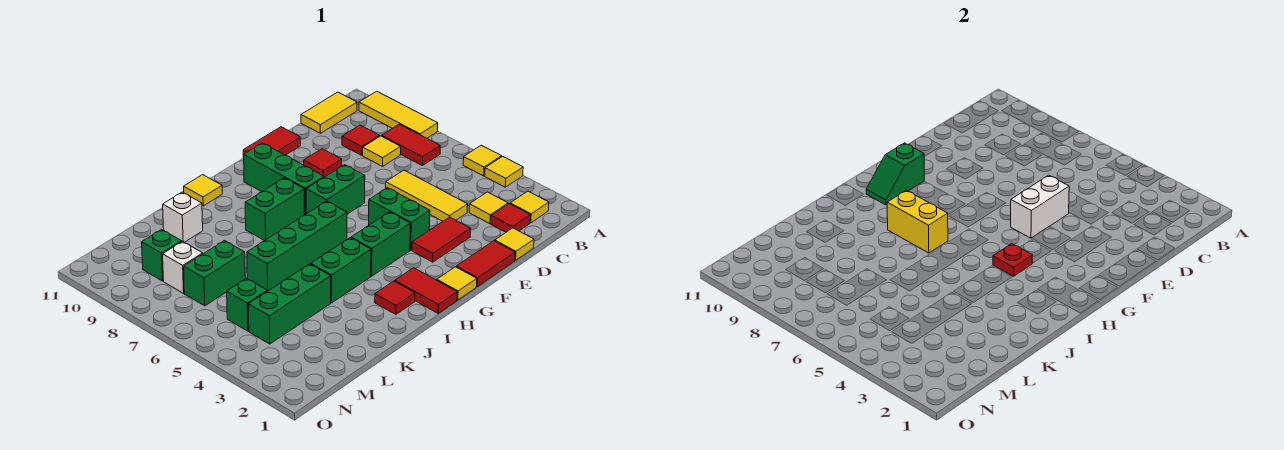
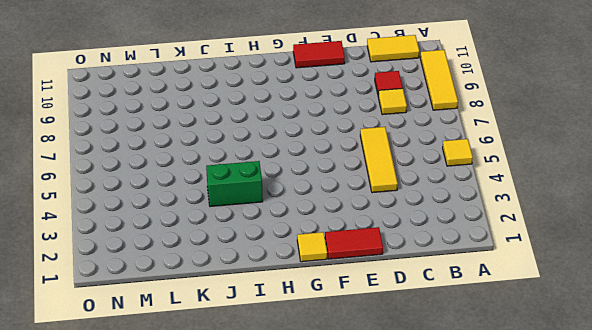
none -> yellow 1x1 tile [485,156,523,187]
none -> yellow 1x1 tile [510,191,549,223]
none -> red 1x2 tile [382,124,440,166]
none -> red 1x1 tile [491,204,530,232]

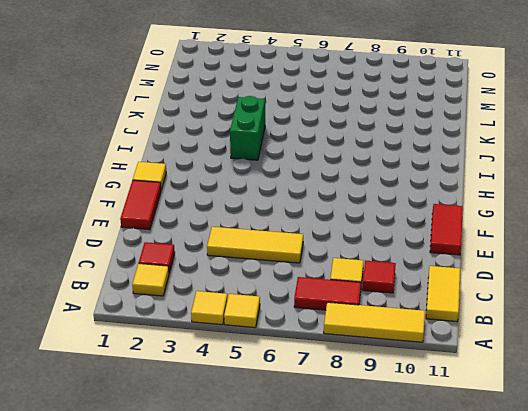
none -> yellow 1x1 tile [469,192,508,224]
none -> yellow 1x1 tile [495,228,534,260]
none -> red 1x2 tile [412,217,471,262]
none -> red 1x1 tile [304,149,342,177]

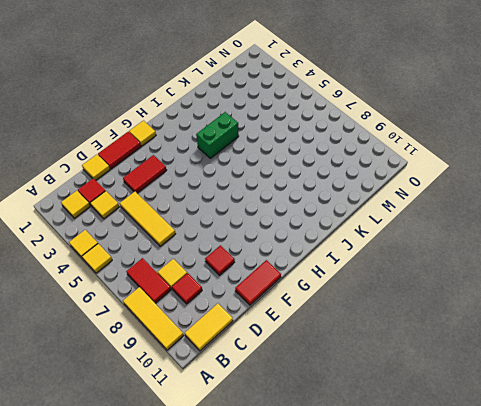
none -> green 1x2 brick [369,188,430,250]
none -> green 1x2 brick [306,165,365,214]
none -> green 1x2 brick [351,212,410,276]
none -> green 1x3 brick [243,143,324,215]

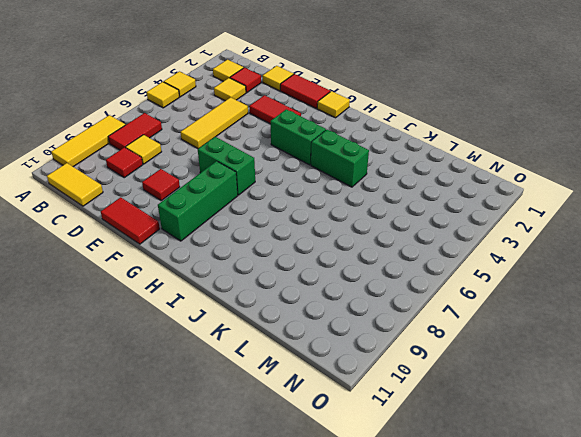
none -> green 1x2 brick [369,188,430,250]
none -> red 1x2 tile [395,268,457,313]
none -> green 1x4 brick [247,201,347,291]
none -> green 1x2 brick [245,178,304,241]

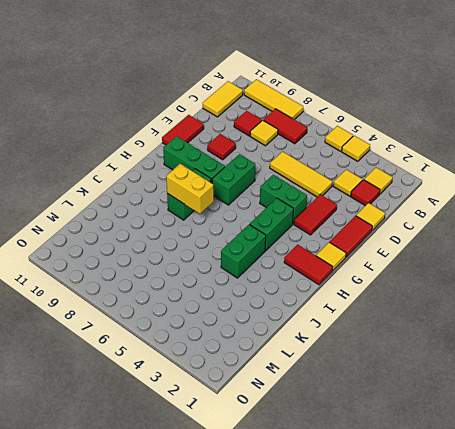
none -> green 1x4 brick [247,201,347,291]
none -> red 1x1 tile [375,281,415,314]
none -> yellow 1x1 tile [184,175,222,206]
none -> green 1x3 brick [249,264,331,344]

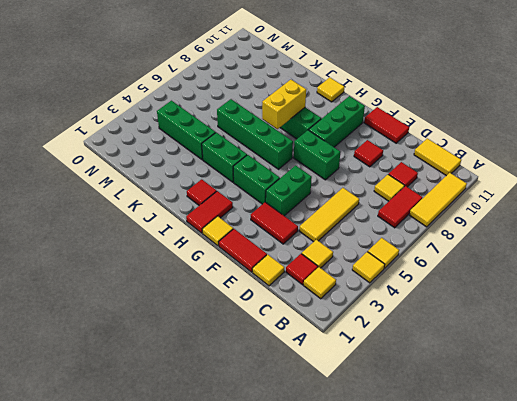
none -> white 1x1 brick [163,192,203,242]
none -> green 1x2 brick [184,241,245,306]
none -> green 1x1 brick [227,278,267,331]
none -> white 1x1 brick [163,242,203,293]

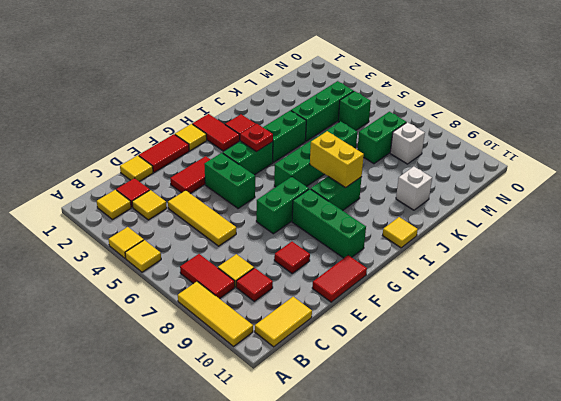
none -> green 1x1 brick [142,229,182,281]
none -> white 1x2 brick [1011,175,1069,238]
none -> green 1x2 slope [866,143,925,205]

